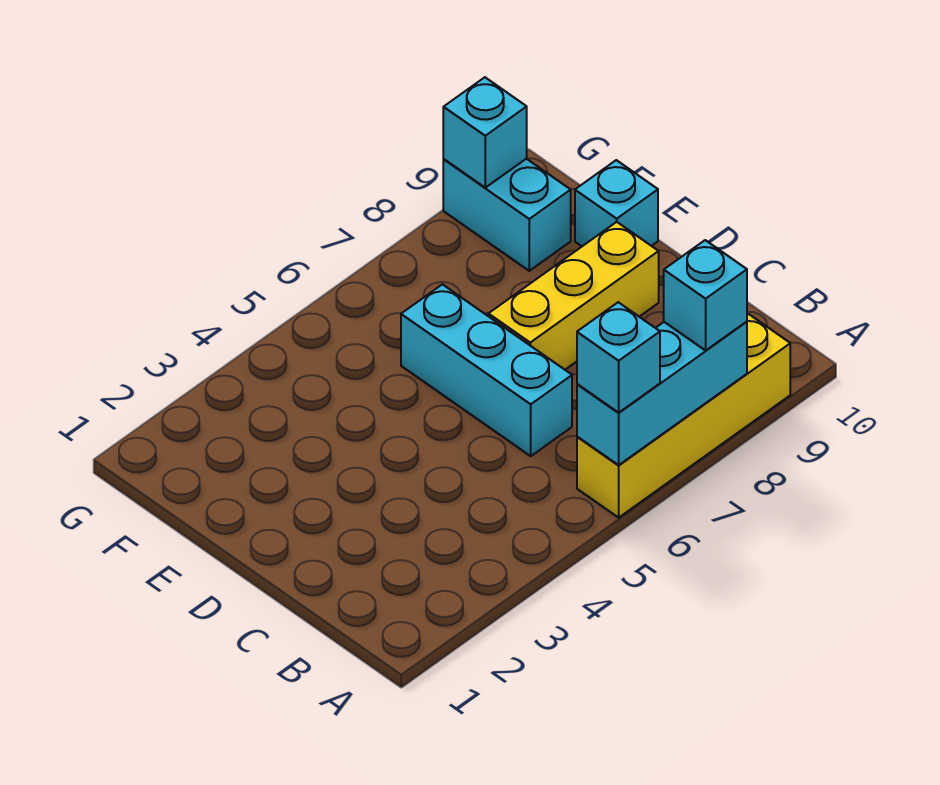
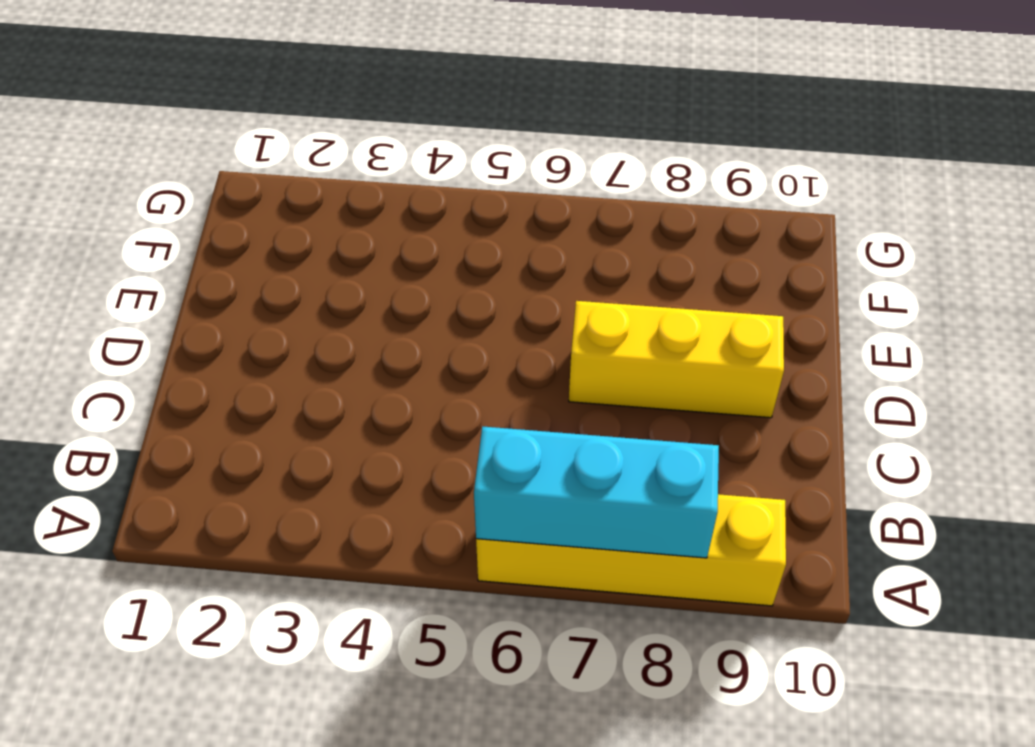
none -> cyan 1x3 brick [401,284,572,456]
none -> cyan 1x1 brick [575,160,658,246]

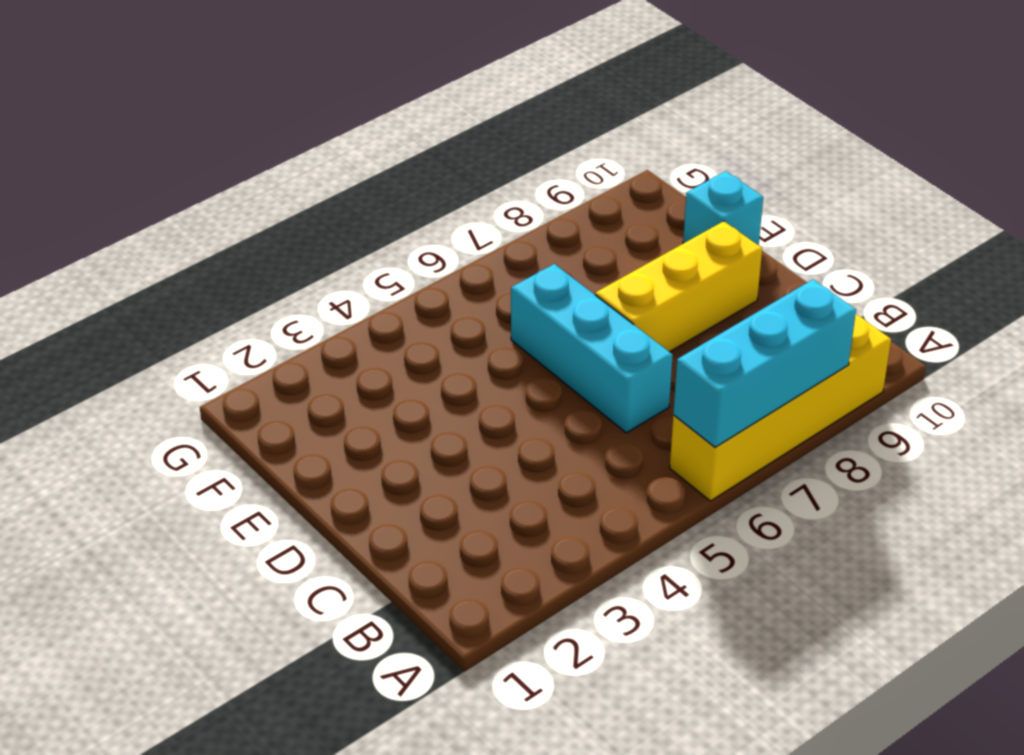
none -> cyan 1x2 brick [443,159,571,271]
none -> cyan 1x1 brick [443,77,527,188]

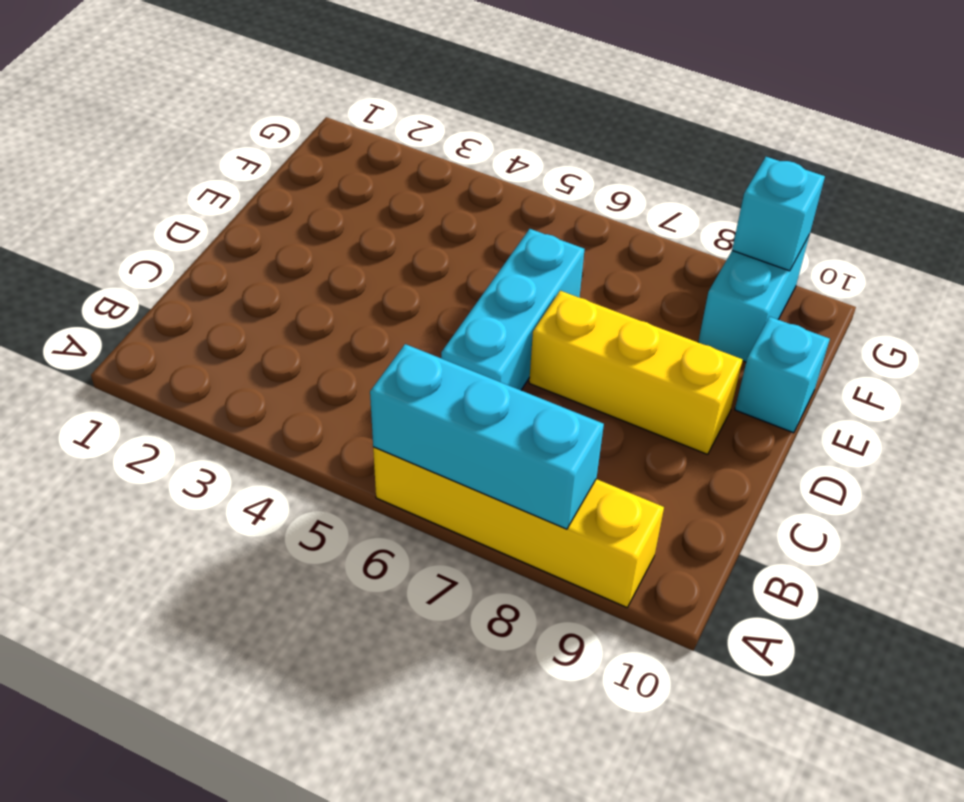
none -> cyan 1x1 brick [577,302,660,413]
none -> cyan 1x1 brick [664,240,747,350]

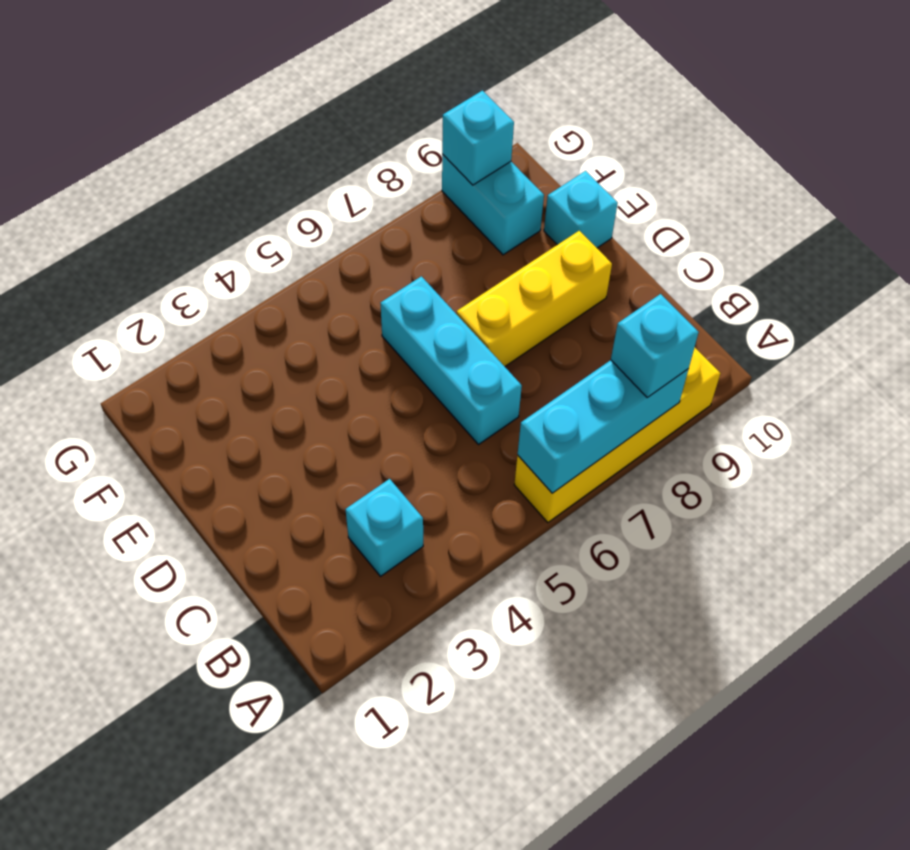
cyan 1x1 brick [345,479,423,576] -> cyan 1x1 brick moved to [577,302,660,413]

